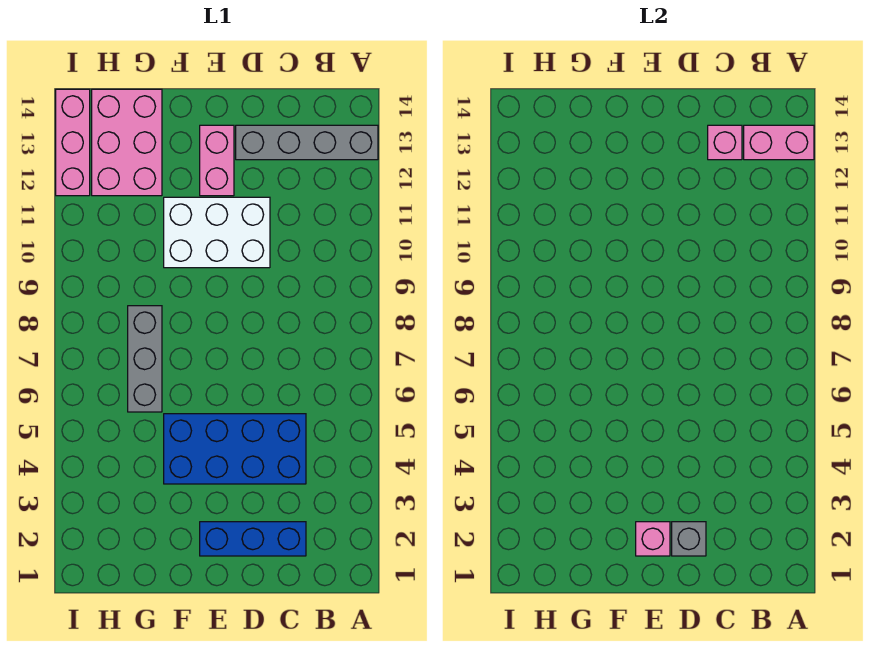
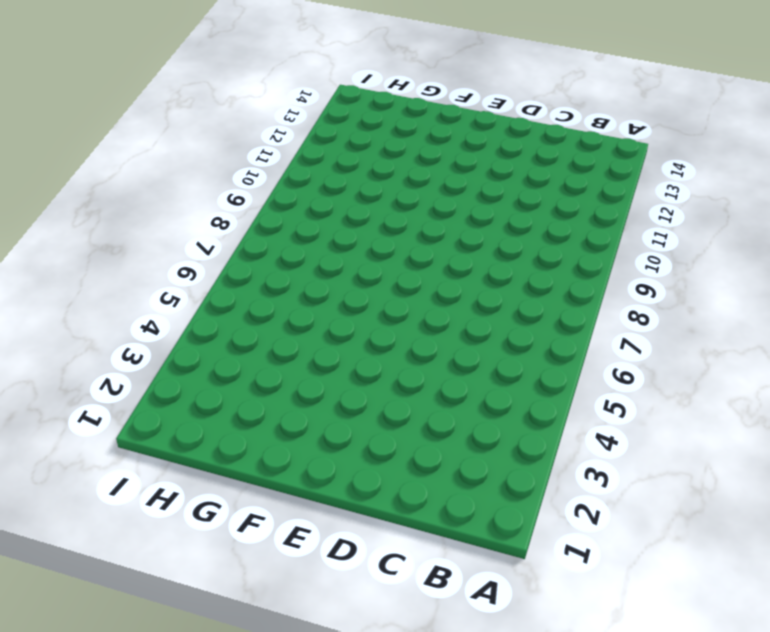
none -> grey 1x4 brick [236,125,378,160]
none -> blue 1x3 brick [200,522,306,556]
none -> blue 2x4 brick [164,414,306,484]

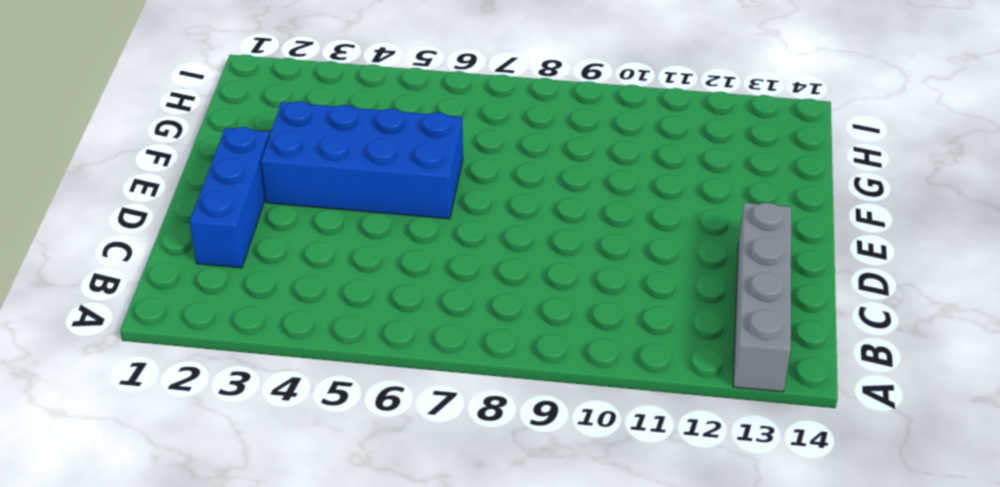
blue 2x4 brick [261,101,463,219] -> blue 2x4 brick turned to [164,414,306,484]
none -> white 2x3 brick [164,197,270,268]
none -> pink 1x2 brick [200,125,234,196]
none -> grey 1x3 brick [128,306,162,412]

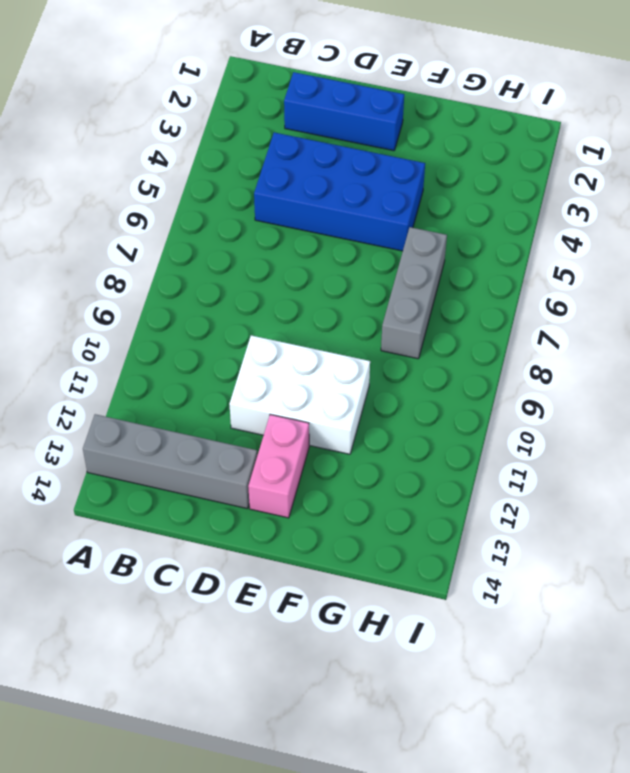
none -> pink 2x3 brick [92,89,162,196]
none -> pink 1x3 brick [56,89,90,196]
none -> pink 1x2 brick [744,125,814,160]

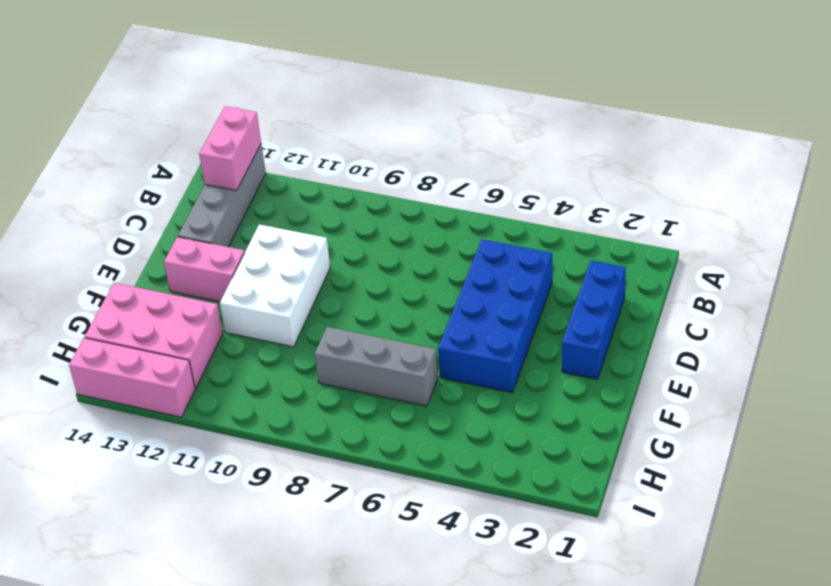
none -> pink 1x1 brick [708,125,742,160]
none -> grey 1x1 brick [672,522,706,556]
none -> pink 1x1 brick [636,522,670,556]

